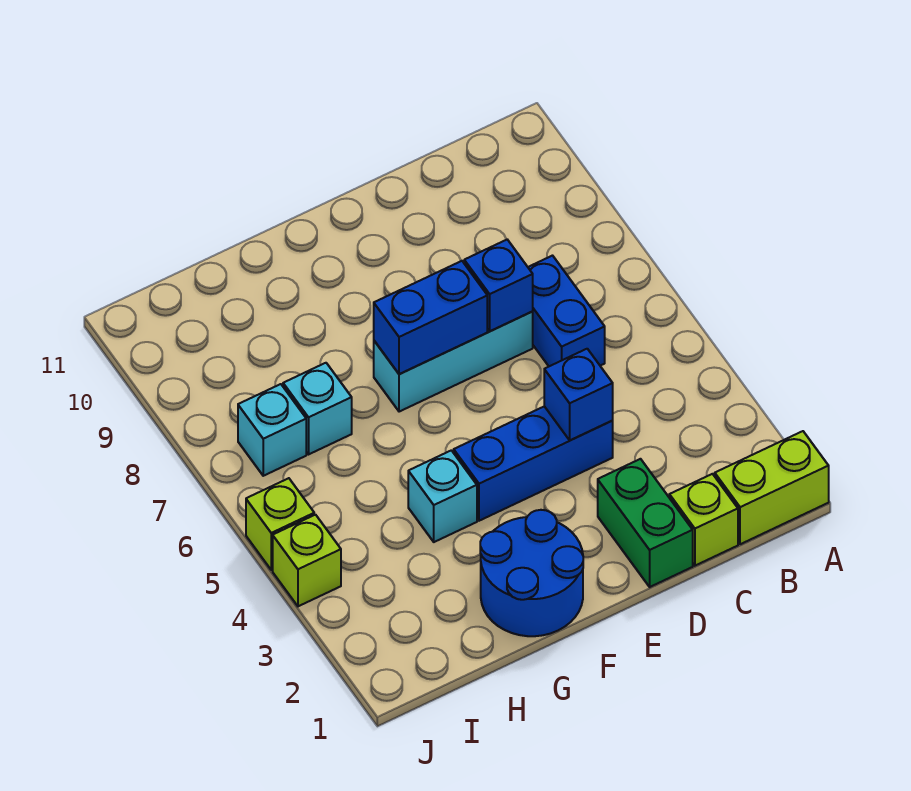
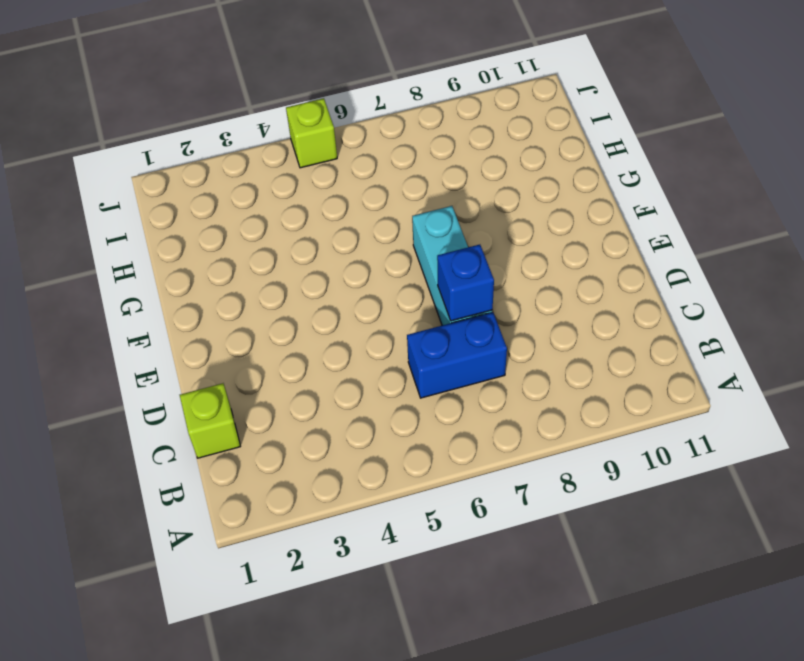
none -> lime 1x2 brick [715,431,829,544]
none -> green 1x2 brick [598,459,693,587]
none -> blue 1x3 brick [454,406,613,521]

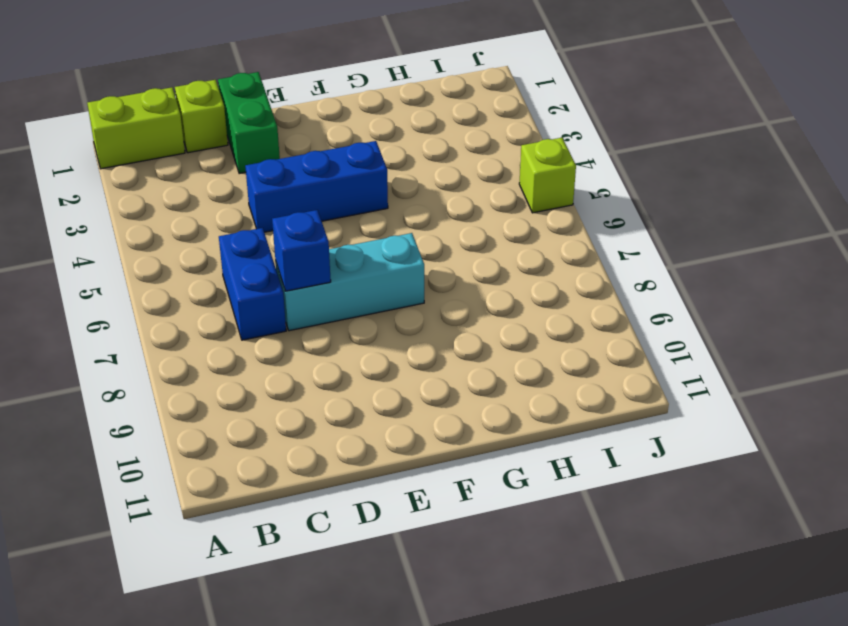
none -> blue 2x2 round brick [480,510,583,636]
none -> cyan 1x1 brick [408,450,477,542]
none -> cyan 1x1 brick [283,363,352,454]

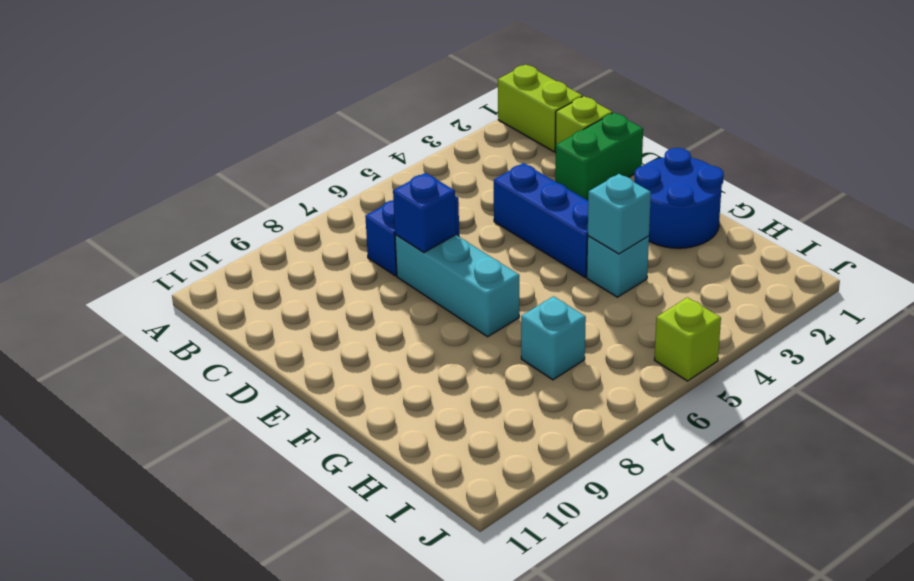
cyan 1x1 brick [588,174,651,254] -> cyan 1x1 brick moved to [238,384,306,476]
none -> lime 1x1 brick [273,515,341,606]
none -> blue 1x1 brick [544,349,613,440]
none -> blue 1x2 brick [374,261,487,374]

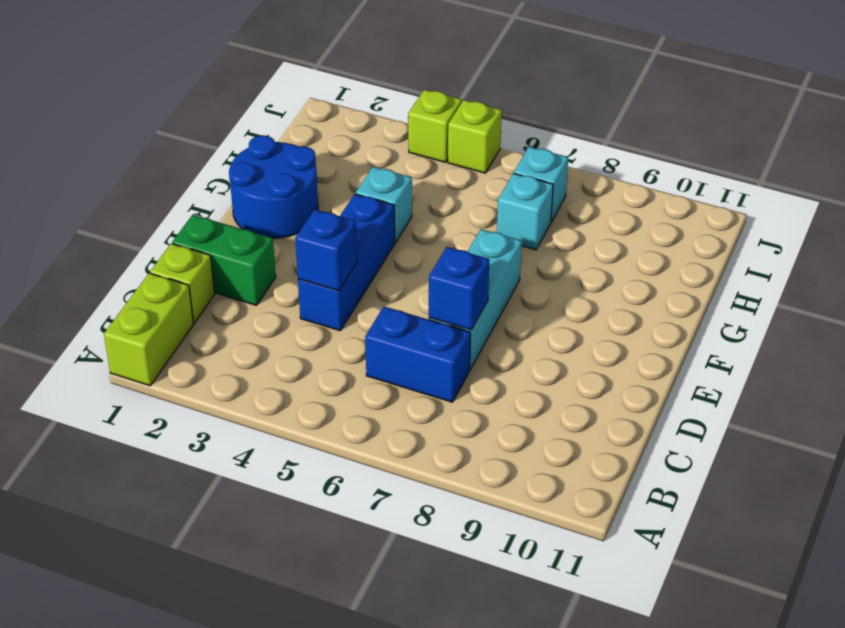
none -> blue 1x2 brick [374,261,487,374]

